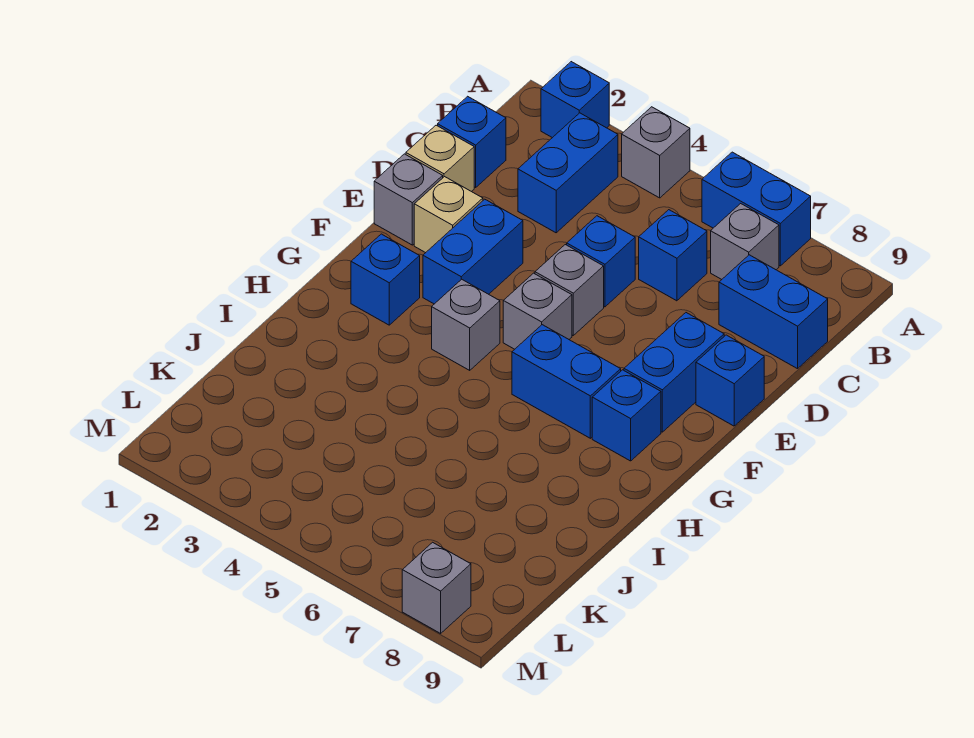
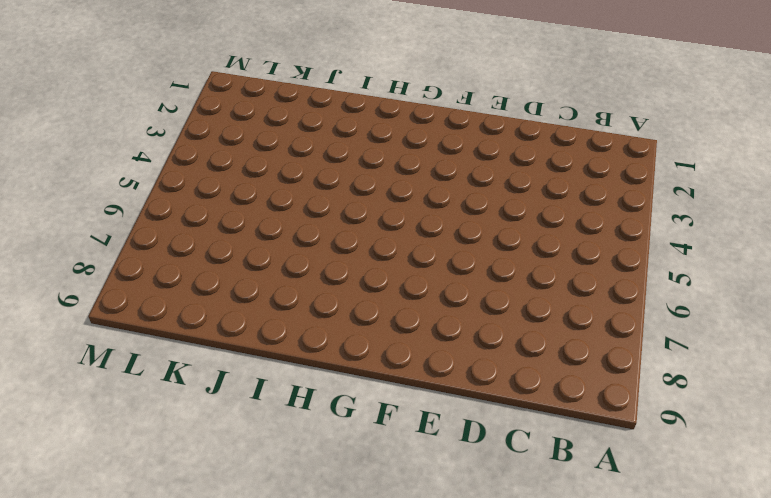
none -> blue 1x1 brick [541,62,609,138]
none -> grey 1x1 brick [622,107,690,198]
none -> blue 1x2 brick [702,152,811,266]

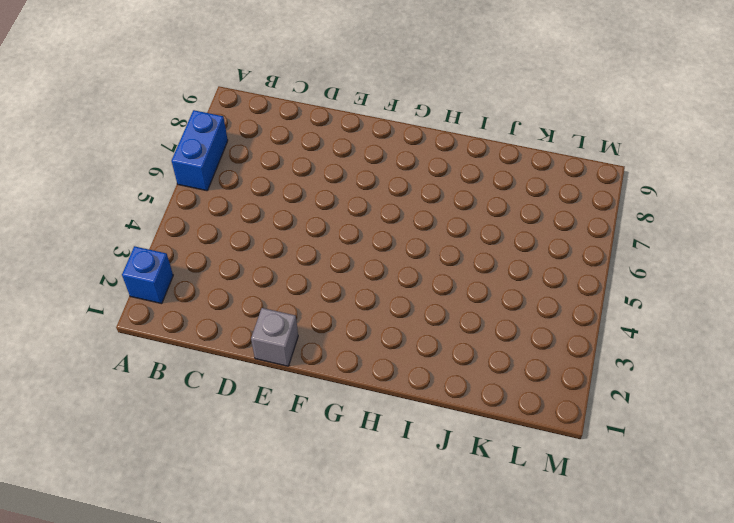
none -> grey 1x1 brick [622,107,690,198]
none -> blue 1x2 brick [518,113,618,233]
none -> grey 1x1 brick [711,204,779,279]

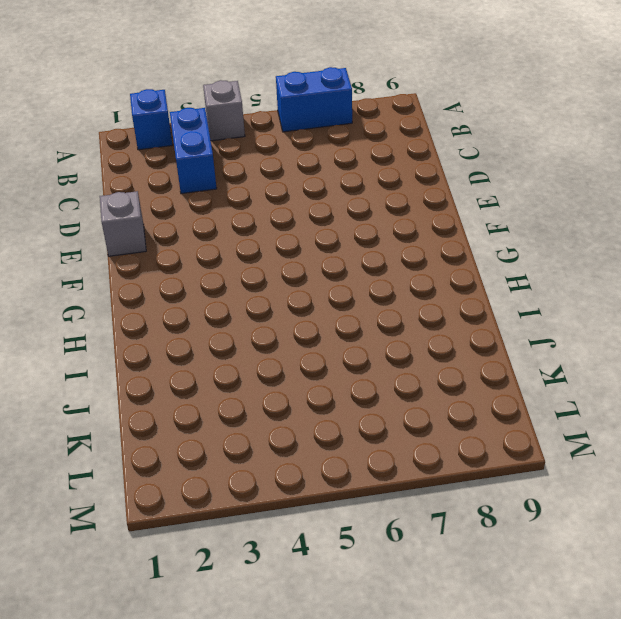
none -> grey 1x1 brick [711,204,779,279]
none -> blue 1x1 brick [438,96,506,187]
none -> blue 1x1 brick [639,210,707,301]

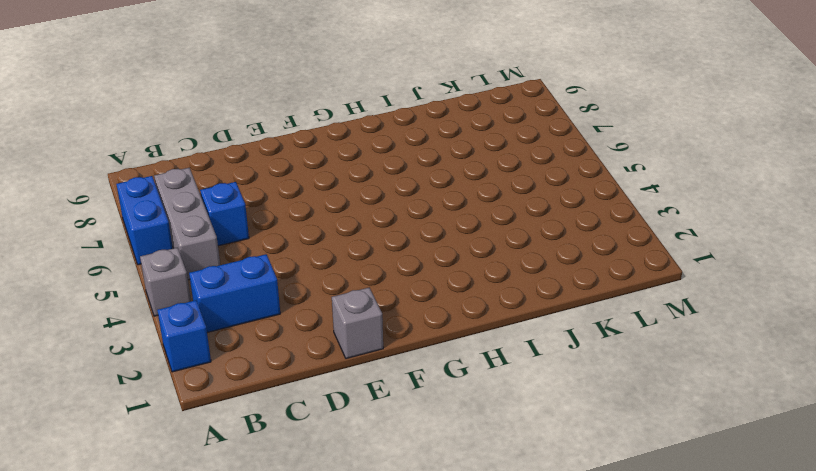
grey 1x3 brick [154,168,220,280] -> grey 1x1 brick [711,204,779,279]
none -> blue 1x1 brick [438,96,506,187]
none -> blue 1x2 brick [719,255,828,369]
none -> tan 1x1 brick [406,125,474,192]

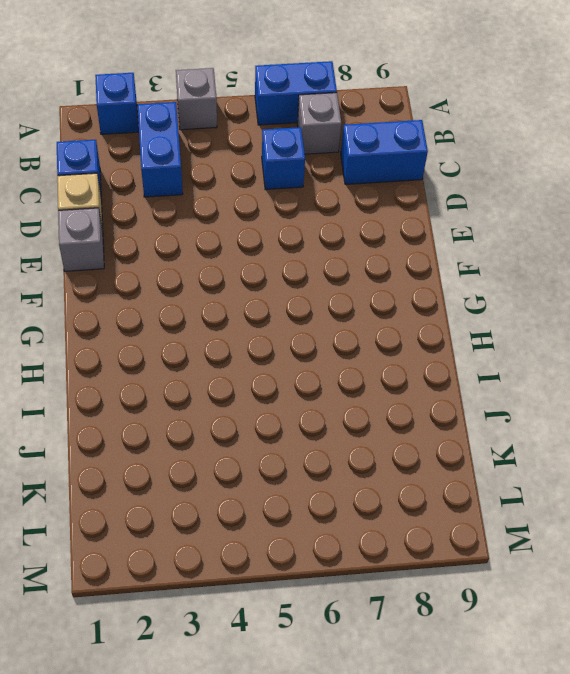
none -> blue 1x1 brick [567,216,635,307]
none -> tan 1x1 brick [414,177,483,253]
none -> blue 1x2 brick [423,199,523,304]

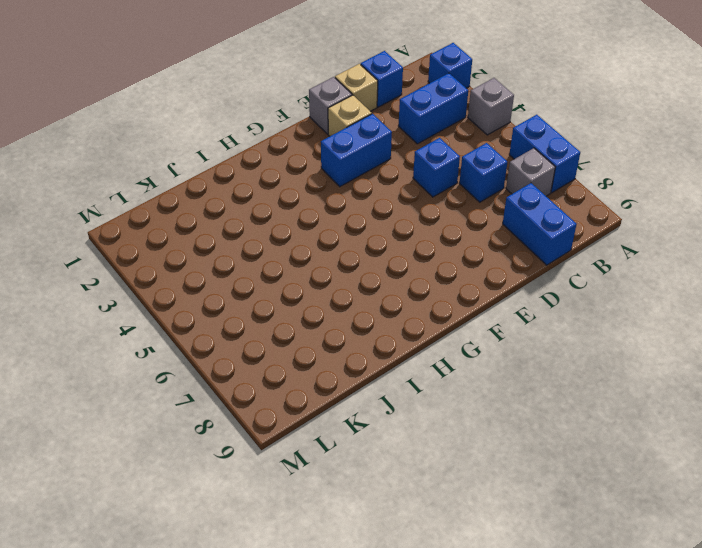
none -> grey 1x1 brick [535,245,604,335]
none -> blue 1x2 brick [624,313,724,432]
none -> blue 1x1 brick [696,335,764,426]

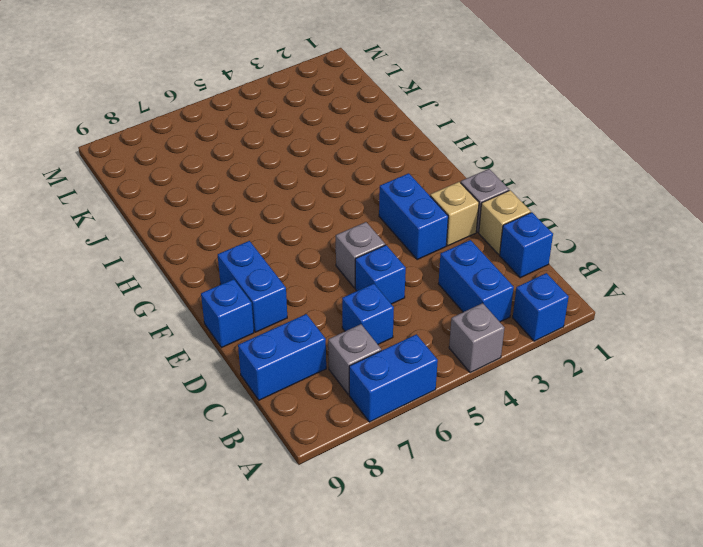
none -> grey 1x1 brick [503,273,572,349]
none -> blue 1x1 brick [351,234,420,325]
none -> grey 1x1 brick [432,279,500,370]

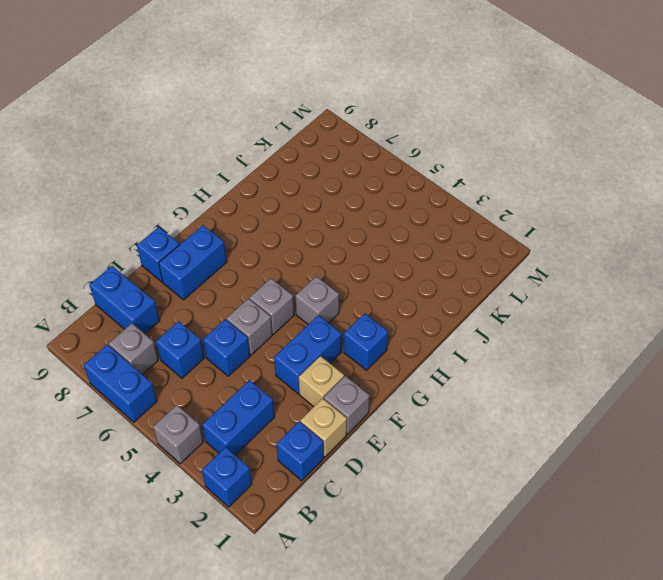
none -> blue 1x2 brick [512,325,621,438]
none -> blue 1x1 brick [592,370,661,461]
none -> grey 1x1 brick [402,542,471,633]

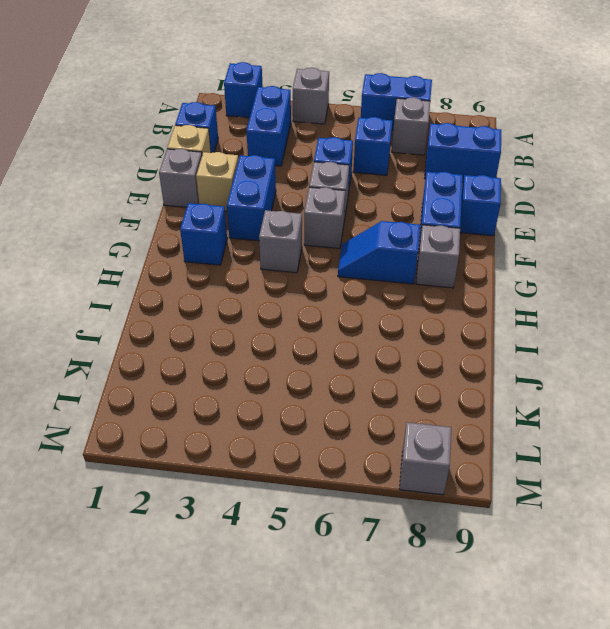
blue 1x2 slope [338,221,420,284] -> blue 1x2 brick [512,325,621,438]
grey 1x1 brick [416,225,460,288] -> blue 1x1 brick [592,370,661,461]

